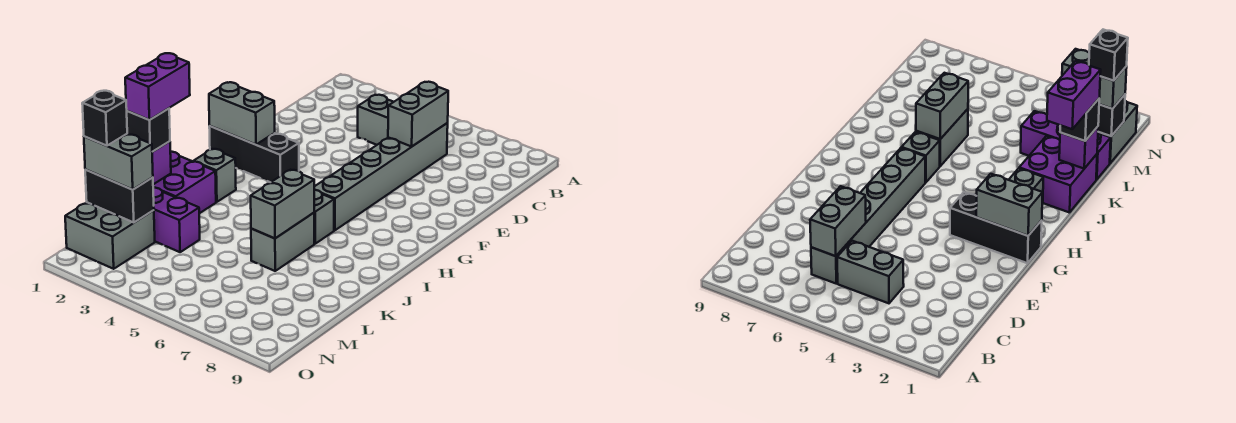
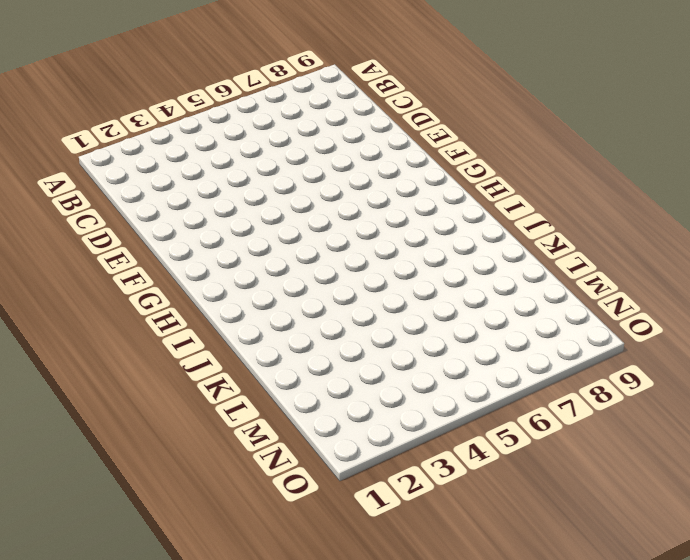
none -> grey 1x2 brick [358,95,393,145]
none -> grey 1x6 brick [314,123,448,230]
none -> black 1x3 brick [209,126,299,182]

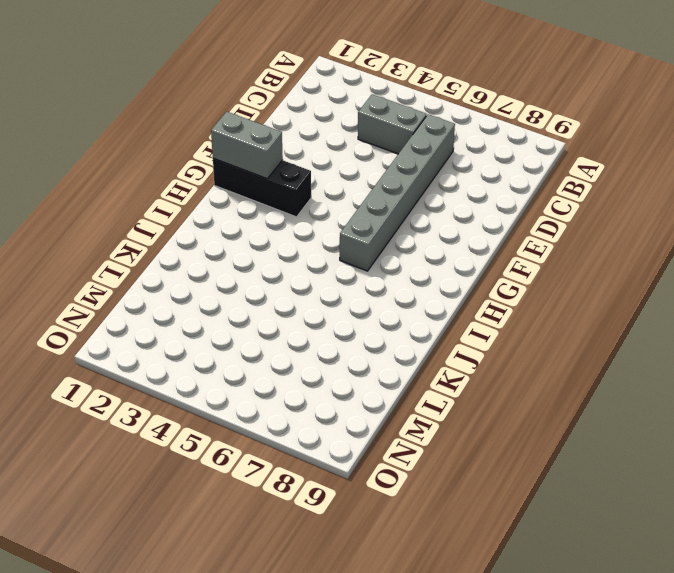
none -> grey 1x1 brick [193,149,236,202]
none -> grey 1x1 brick [314,190,334,244]
none -> purple 2x2 brick [153,152,216,213]

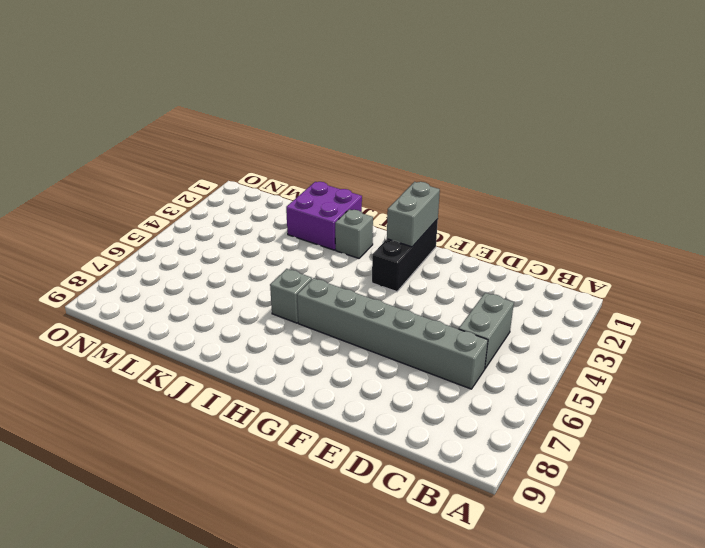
none -> grey 1x2 brick [251,213,314,271]
none -> purple 1x3 brick [153,188,200,252]
none -> grey 2x2 brick [65,202,155,269]

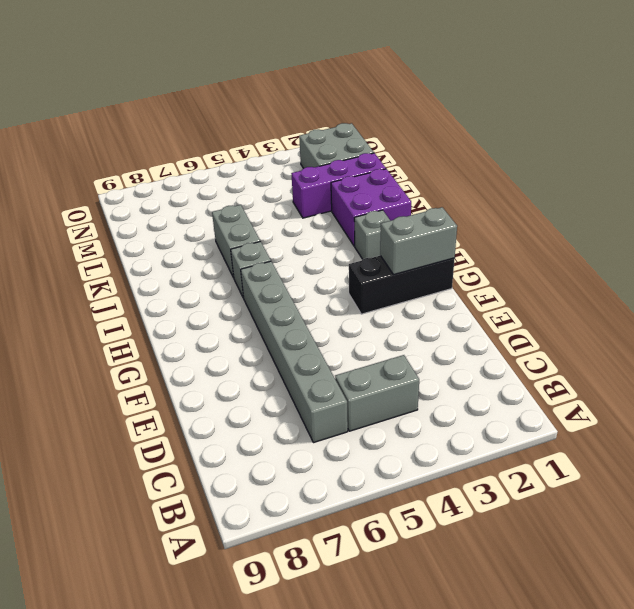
none -> grey 1x2 brick [388,82,448,147]
none -> grey 1x2 brick [251,170,314,238]
none -> purple 1x1 brick [152,141,171,184]

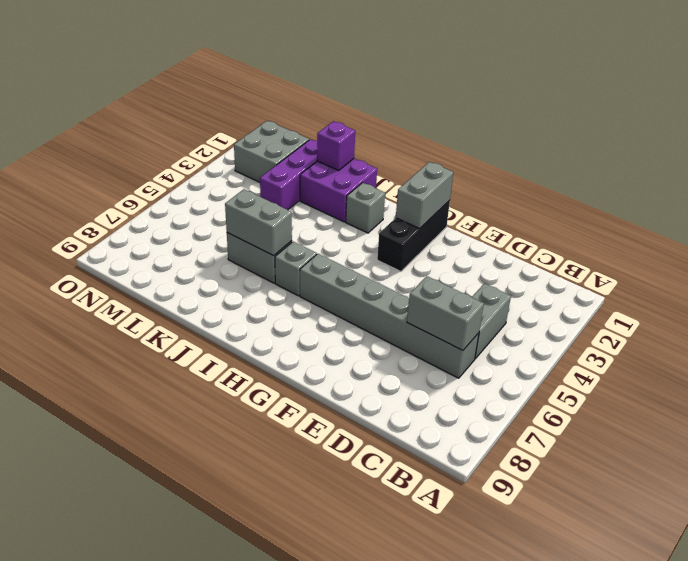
none -> black 1x2 brick [85,170,154,223]
none -> black 1x1 brick [127,109,170,152]
none -> grey 1x2 brick [84,134,153,190]

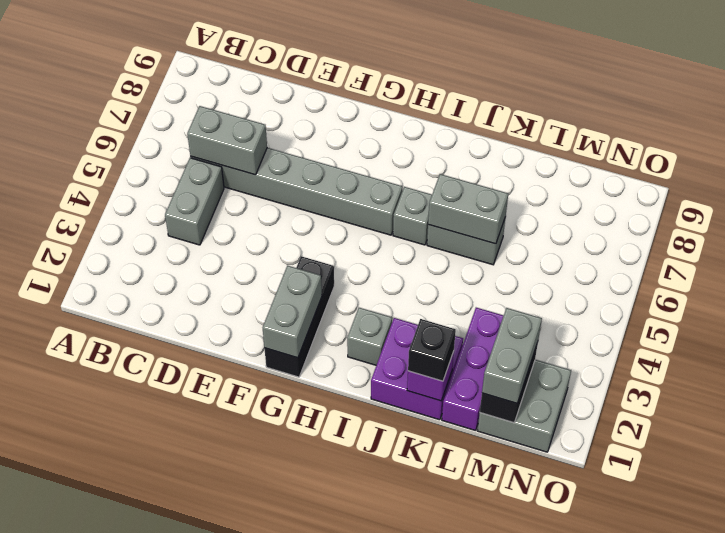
none -> purple 1x2 brick [125,53,190,120]
none -> black 1x1 brick [82,91,127,146]

